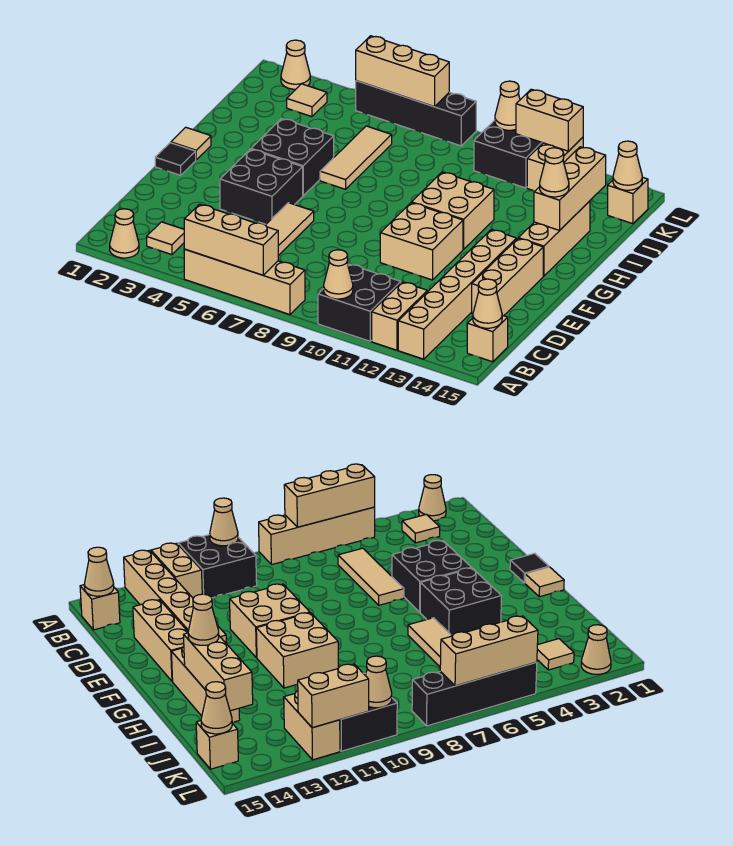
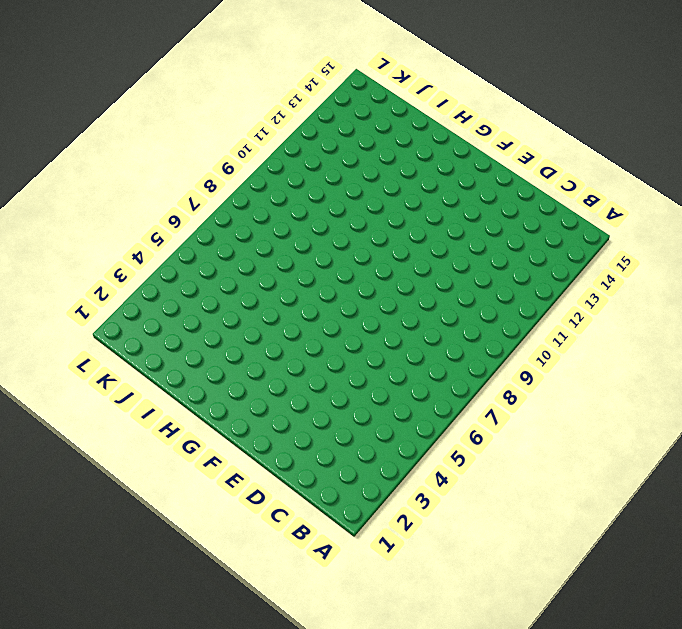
none -> tan 1x1 cone [110,209,139,258]
none -> tan 1x4 brick [184,249,305,315]
none -> black 2x2 brick [318,264,401,341]
none -> tan 1x2 brick [372,282,427,350]

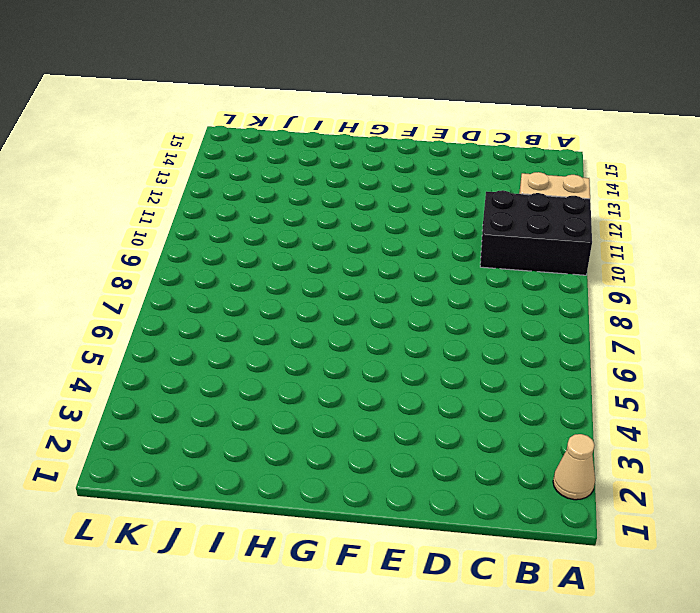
black 2x3 brick [480,190,592,275] -> black 2x2 brick [318,264,401,341]
none -> tan 1x4 brick [184,249,305,315]
none -> tan 1x6 brick [398,230,516,359]
none -> tan 1x1 tile [147,222,184,255]
none -> tan 1x1 brick [467,315,508,362]

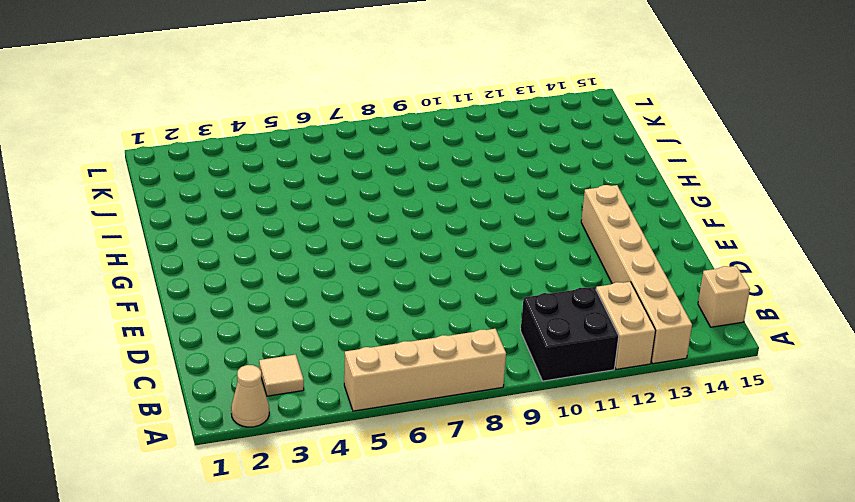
none -> tan 1x3 tile [266,203,314,256]
none -> tan 1x3 brick [472,238,543,316]
none -> black 2x2 brick [220,149,303,224]
none -> tan 2x2 brick [380,203,463,280]

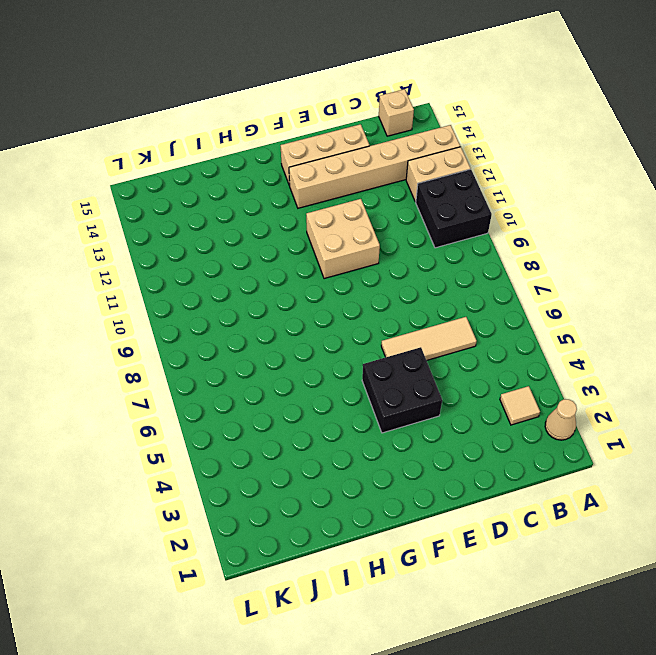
none -> tan 1x4 brick [184,249,305,315]
none -> black 1x1 tile [155,143,196,175]
none -> tan 1x1 tile [171,127,211,160]
none -> black 2x2 brick [251,119,334,196]

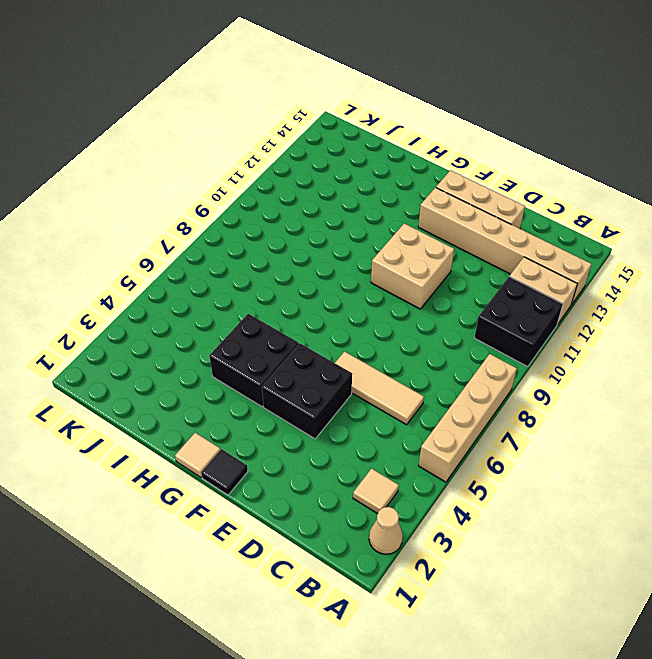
none -> tan 1x1 brick [467,315,508,362]
none -> tan 2x2 brick [412,172,494,249]
none -> tan 1x3 brick [519,201,590,276]
none -> tan 1x3 tile [320,126,392,189]

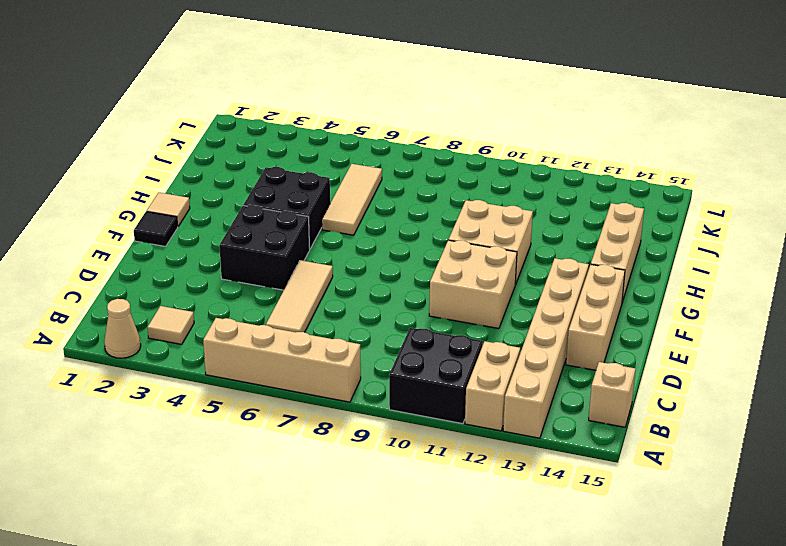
none -> tan 1x1 tile [287,84,327,117]
none -> black 2x2 brick [474,120,543,188]
none -> tan 1x2 brick [527,137,583,191]
none -> tan 1x1 brick [608,177,648,224]

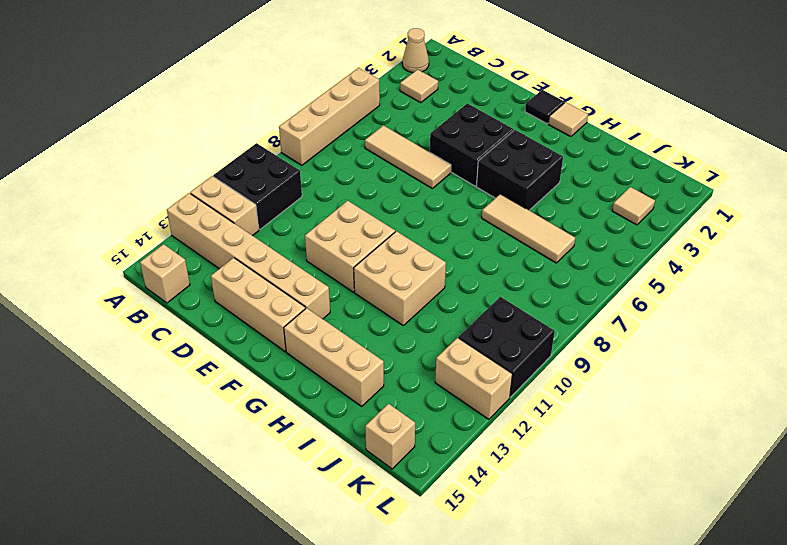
none -> tan 1x1 cone [281,40,310,89]
none -> black 1x4 brick [356,81,476,146]
none -> tan 1x3 brick [184,204,278,275]
none -> tan 1x1 cone [324,250,353,299]

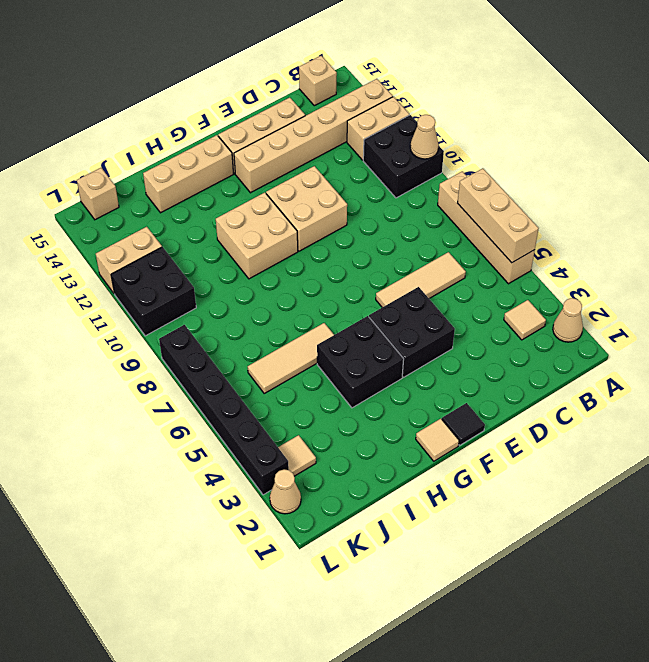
black 1x6 brick [159,325,289,495] -> black 1x4 brick [356,81,476,146]
none -> tan 1x1 cone [473,279,502,328]
none -> tan 1x3 brick [534,147,606,230]
none -> tan 1x1 cone [613,141,642,190]
none -> tan 1x3 brick [356,36,449,107]

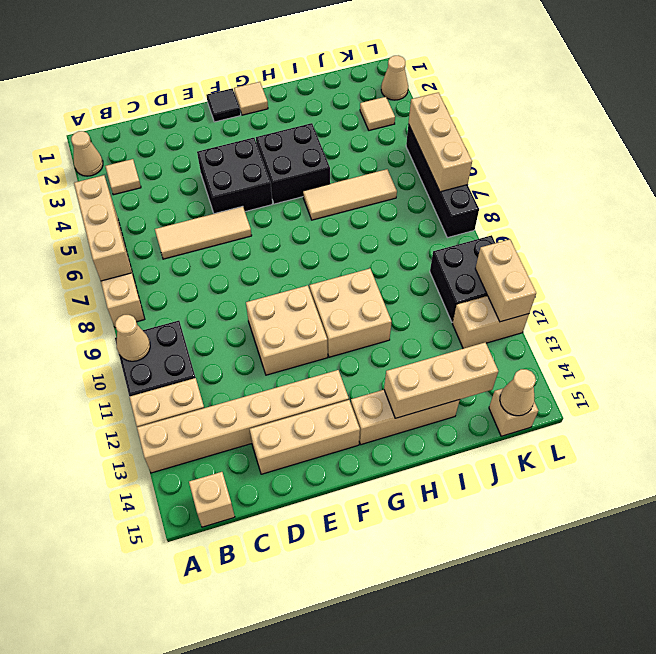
none -> tan 1x1 cone [473,279,502,328]
none -> tan 1x1 cone [495,81,520,130]
none -> tan 1x1 cone [540,148,569,197]

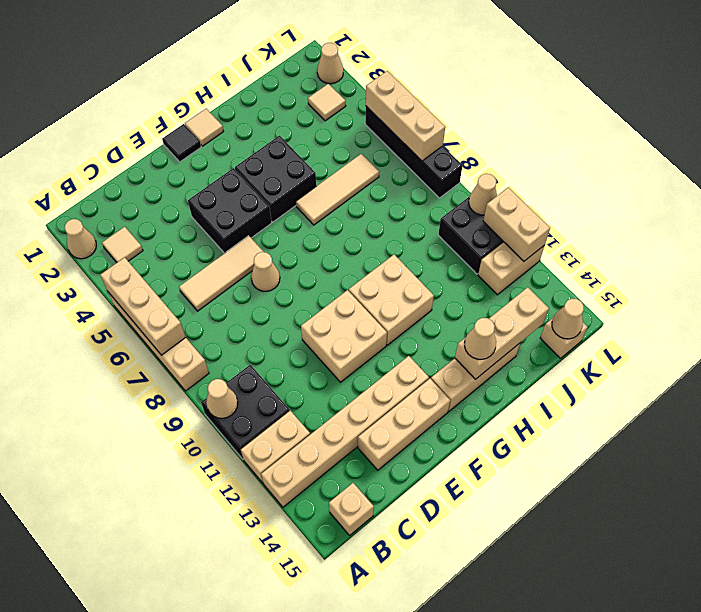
tan 1x1 cone [251,252,280,291] -> tan 1x1 cone moved to [473,279,502,328]

